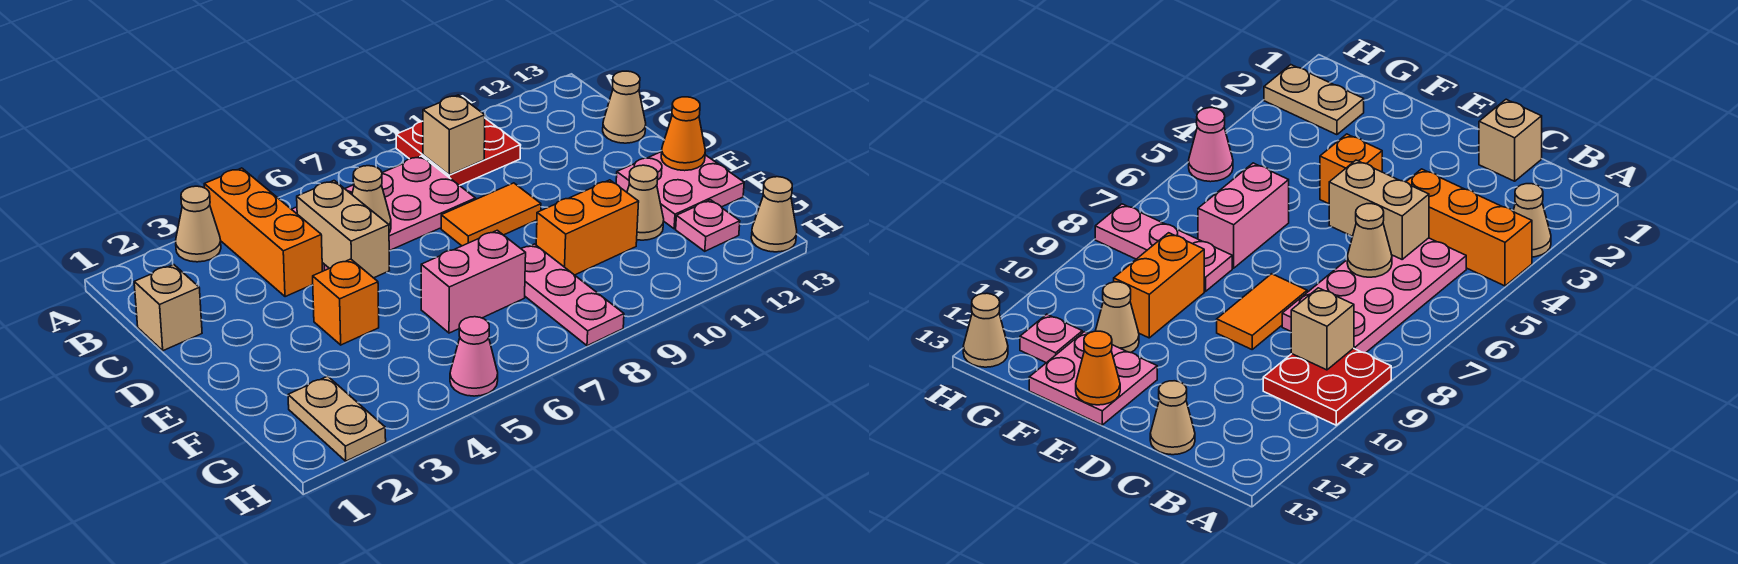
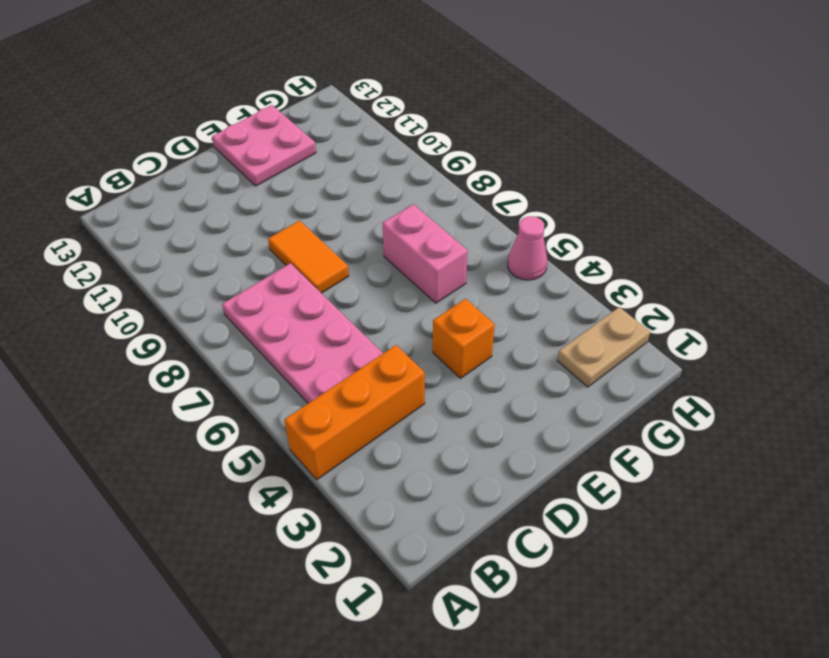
none -> tan 1x1 cone [176,186,221,262]
none -> red 2x2 plate [396,118,521,186]
none -> tan 1x1 brick [134,265,202,351]

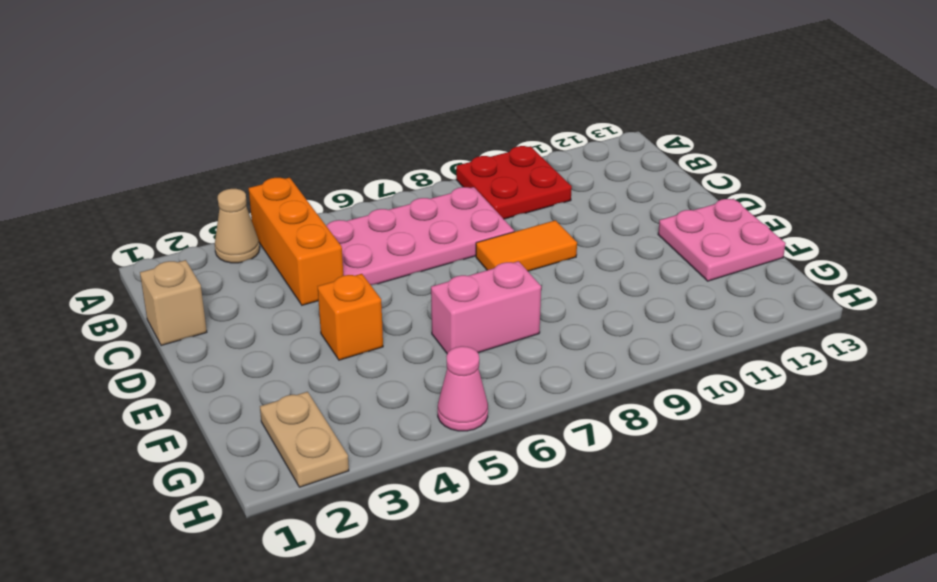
none -> tan 1x1 cone [603,71,646,143]
none -> pink 1x3 plate [521,244,624,346]
none -> orange 1x2 brick [536,180,639,275]

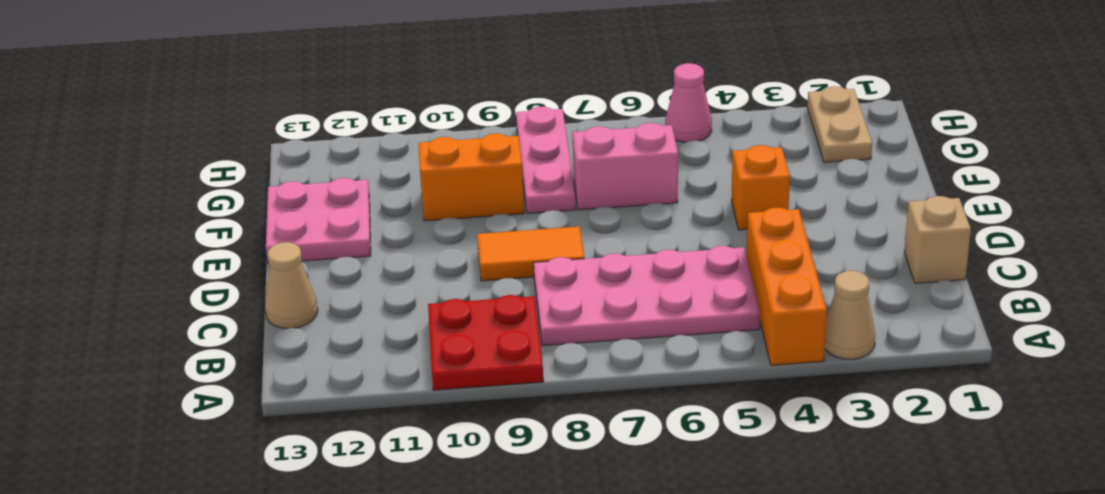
none -> tan 1x1 cone [627,165,664,240]
none -> pink 1x1 plate [676,200,740,251]
none -> tan 1x1 cone [751,177,797,252]

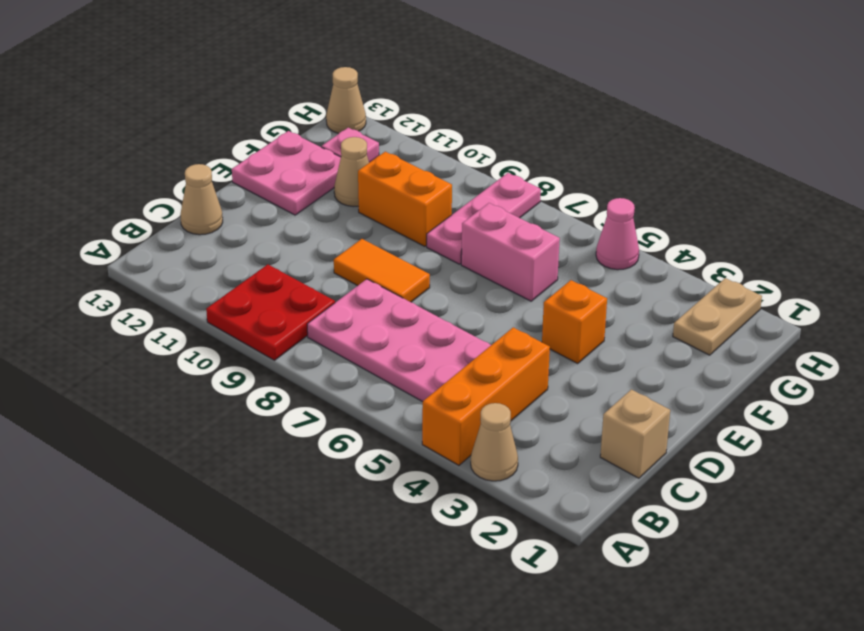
none -> tan 1x1 brick [423,95,485,175]
none -> tan 1x2 brick [297,181,390,278]
none -> tan 1x1 cone [352,166,391,233]

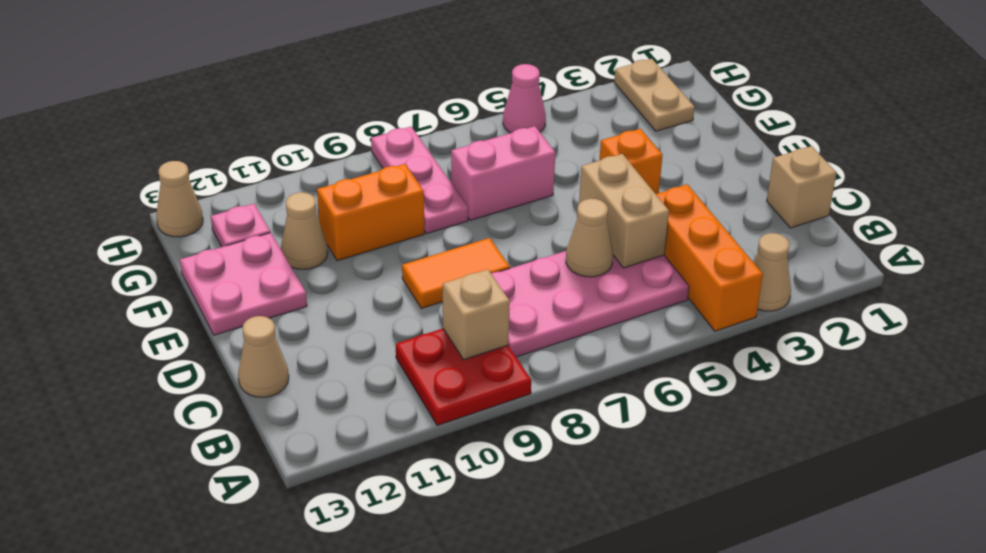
none -> orange 1x1 cone [661,97,705,171]

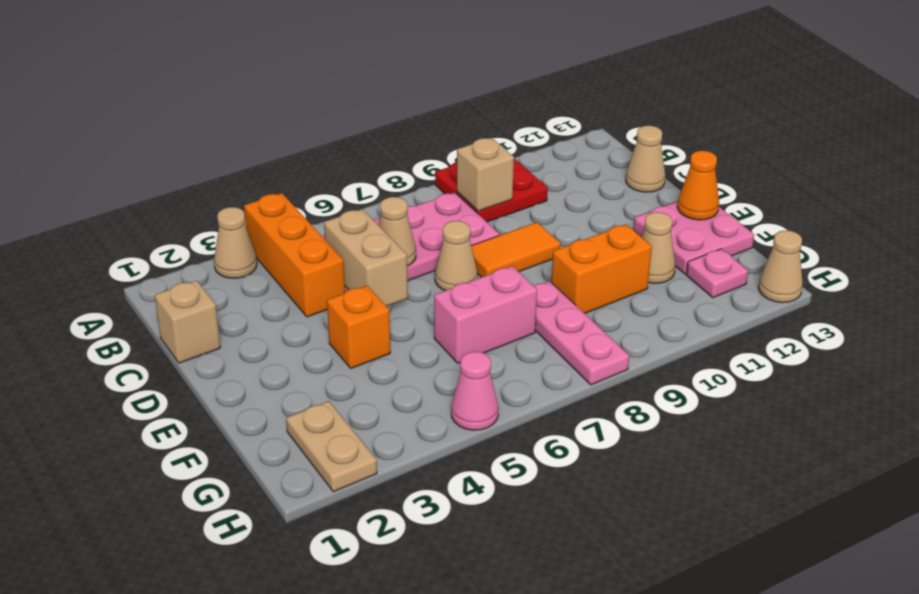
tan 1x1 cone [435,221,477,291] -> none

